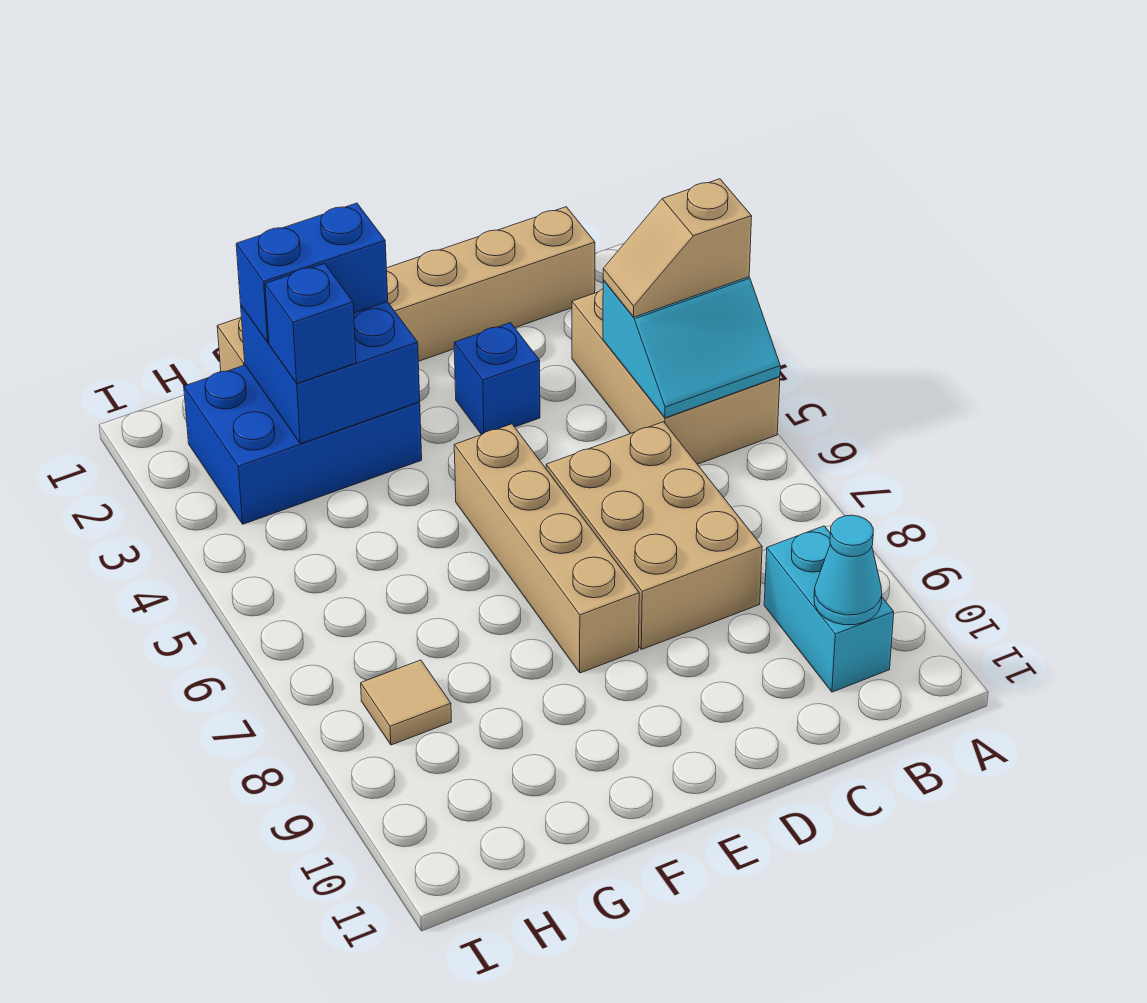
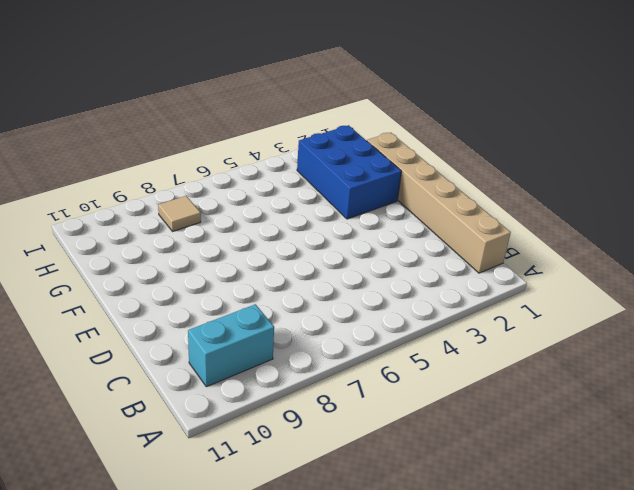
none -> tan 2x3 brick [572,289,780,464]
none -> tan 2x3 brick [546,422,762,650]
none -> blue 1x1 brick [454,323,540,435]

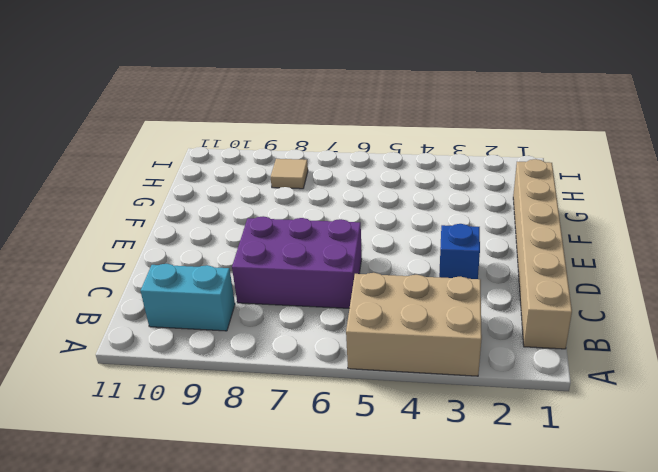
purple 2x3 brick [232,216,362,308] -> tan 2x3 brick [546,422,762,650]
none -> tan 1x4 brick [454,424,639,673]
none -> blue 2x3 brick [184,365,422,524]
none -> cyan 2x2 slope [603,277,780,418]

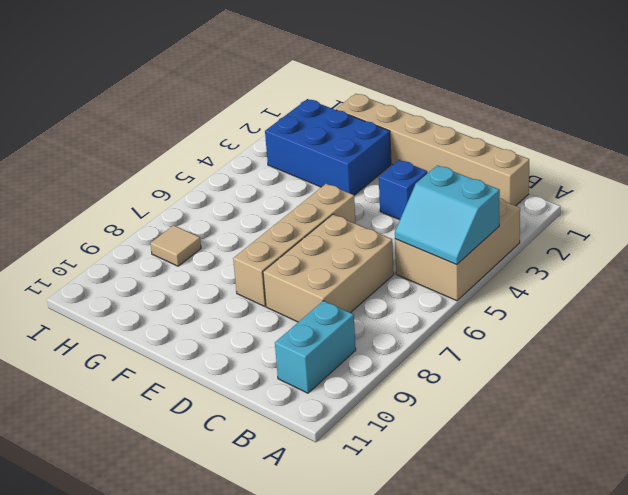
none -> cyan 1x1 cone [814,515,882,625]
none -> blue 2x2 brick [241,302,420,444]
none -> tan 1x2 slope [603,179,752,317]

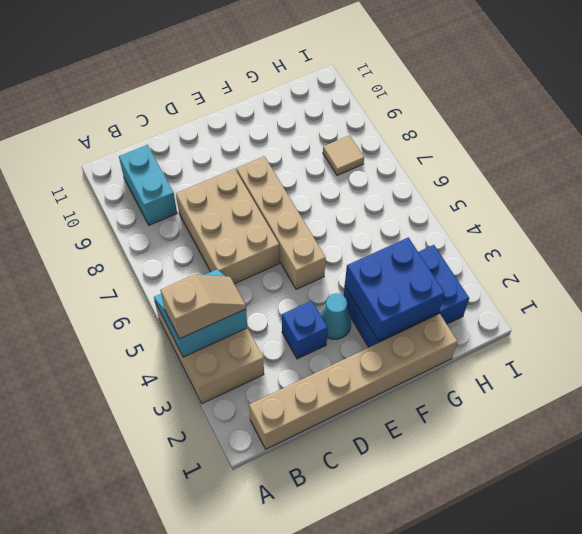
cyan 1x1 cone [320,293,351,339] -> cyan 1x1 cone moved to [814,515,882,625]
none -> blue 1x2 brick [236,203,388,342]
none -> blue 1x1 brick [265,263,356,383]

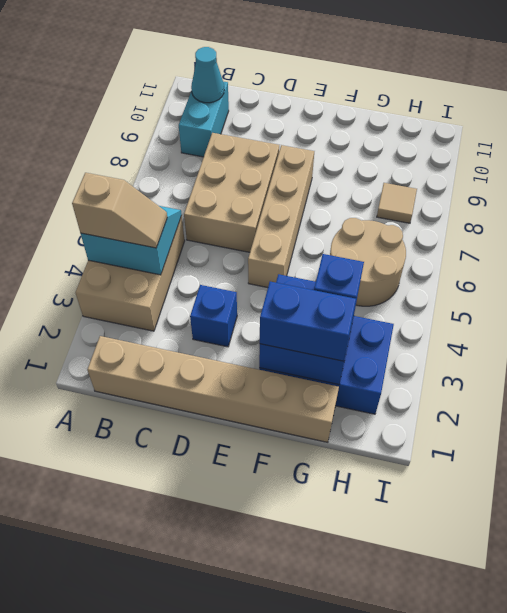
tan 2x2 round brick [330,218,406,306] -> none

